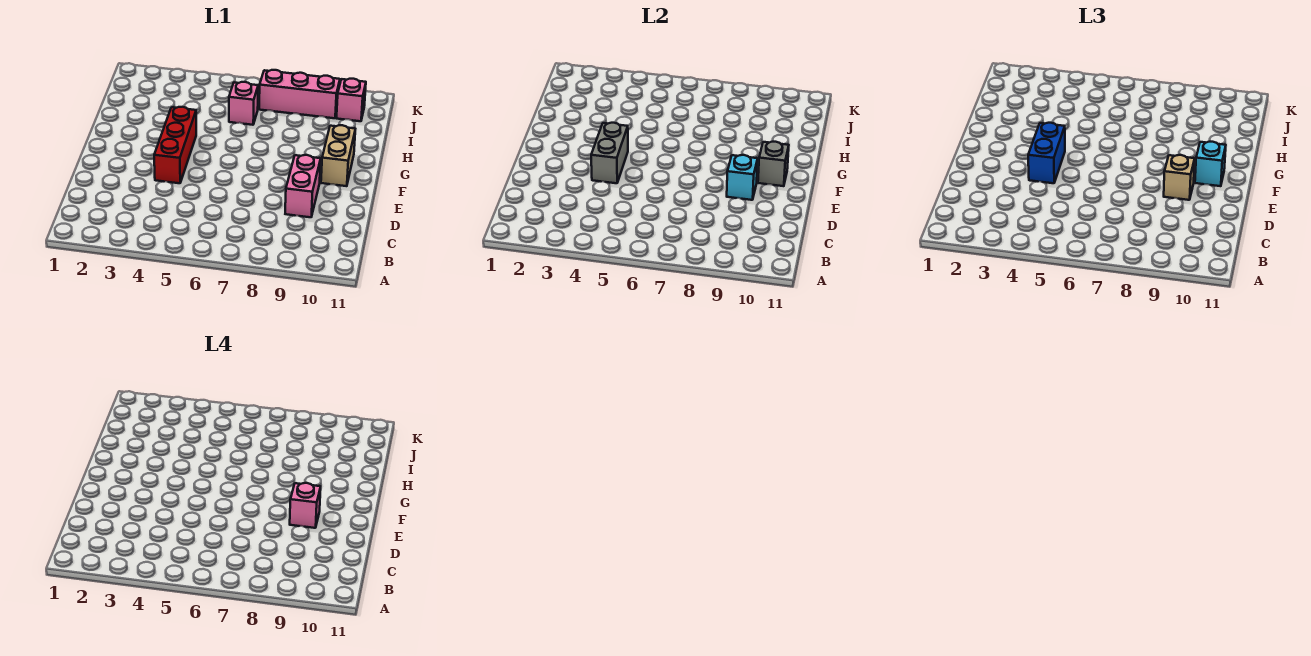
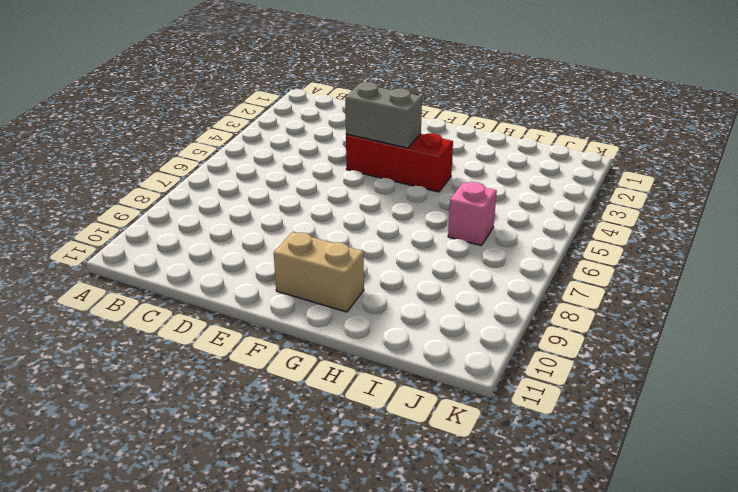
none -> pink 1x2 brick [285,155,321,217]
none -> pink 1x3 brick [259,70,340,118]
none -> pink 1x1 brick [337,79,366,121]

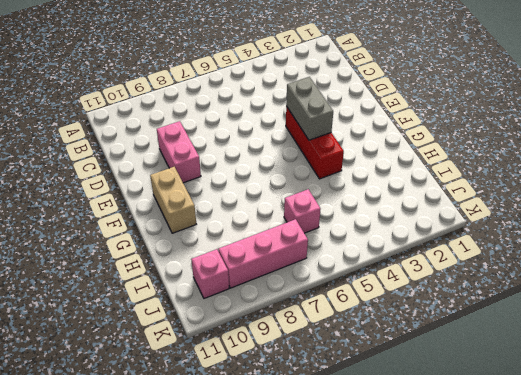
none -> cyan 1x1 brick [727,155,758,200]
none -> grey 1x1 brick [758,142,789,186]
none -> blue 1x2 brick [1028,123,1065,183]

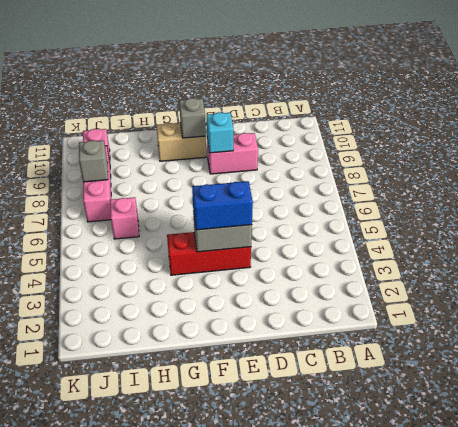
grey 1x1 brick [79,140,108,182] -> none
none -> tan 1x1 brick [1164,155,1195,200]
none -> cyan 1x1 brick [1195,142,1226,186]
none -> pink 1x1 brick [290,483,321,528]

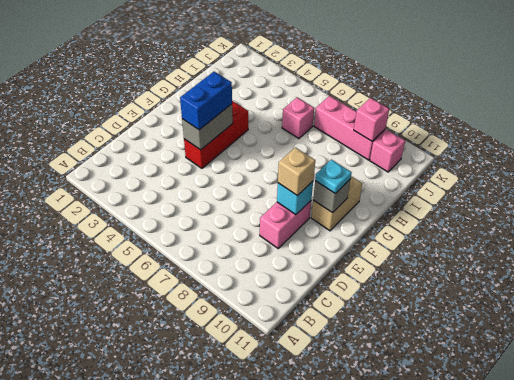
cyan 1x1 plate [315,160,352,193] -> cyan 1x1 brick [1195,142,1226,186]
pink 1x1 brick [354,98,389,141] -> pink 1x1 brick moved to [290,483,321,528]

